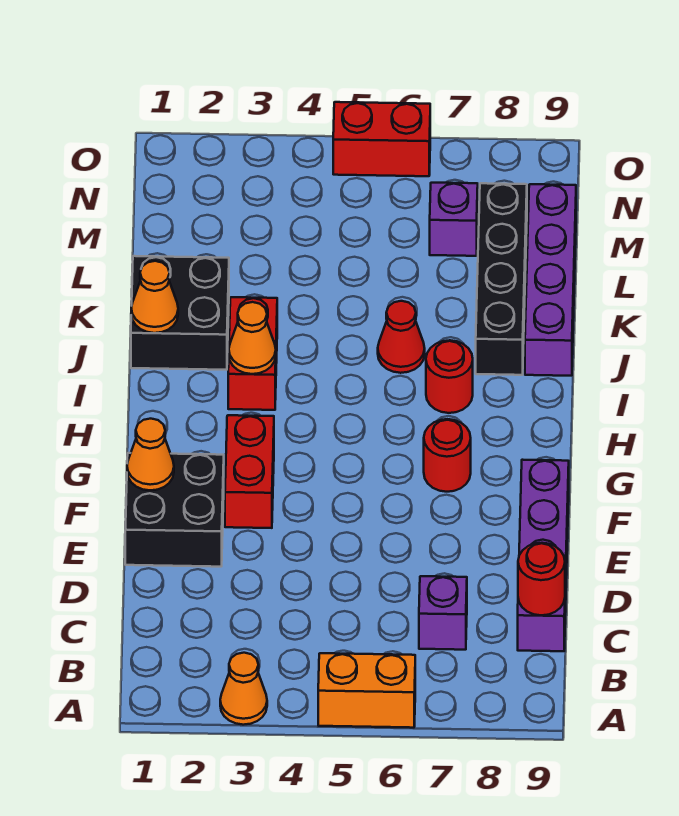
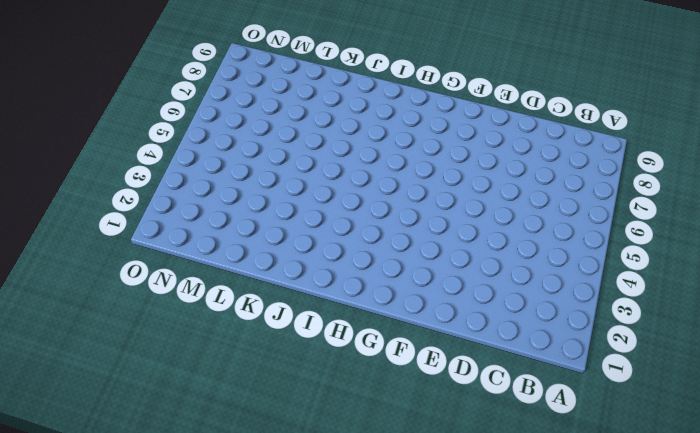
none -> orange 1x1 cone [220,653,267,725]
none -> orange 1x2 brick [318,653,415,728]
none -> purple 1x1 brick [419,576,467,650]

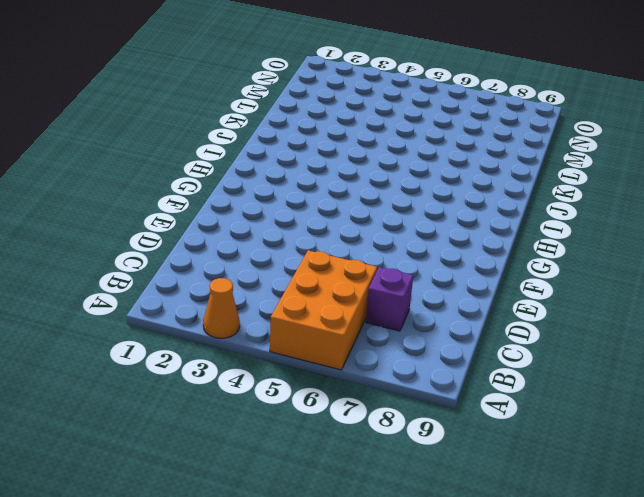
orange 2x3 brick [270,250,377,370] -> orange 1x2 brick [318,653,415,728]
none -> purple 1x4 brick [518,460,569,651]
none -> black 2x2 brick [125,453,224,567]
none -> red 1x2 brick [225,415,274,528]

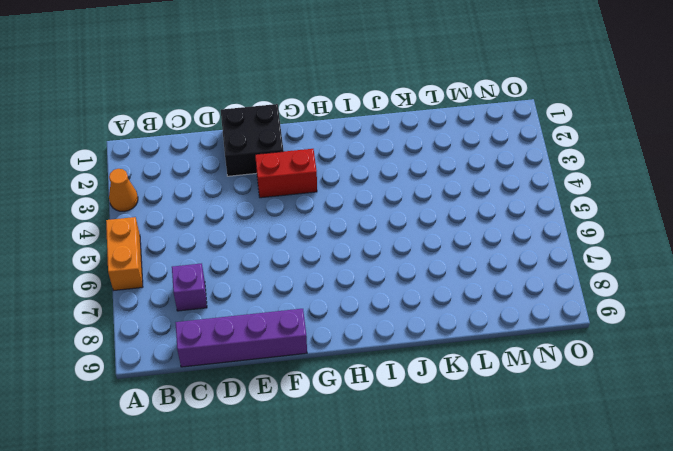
none -> red 1x1 round brick [424,419,471,492]
none -> red 1x2 brick [228,297,277,410]
none -> red 1x1 round brick [426,340,473,413]

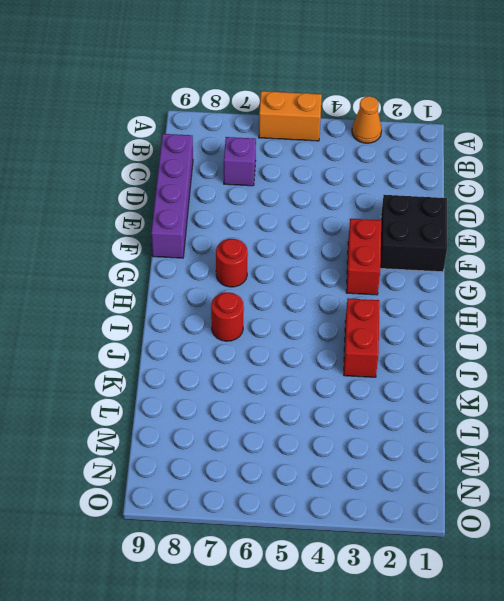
none -> black 2x2 brick [131,256,229,370]
none -> red 1x1 cone [378,301,425,373]
none -> black 1x4 brick [476,183,527,375]

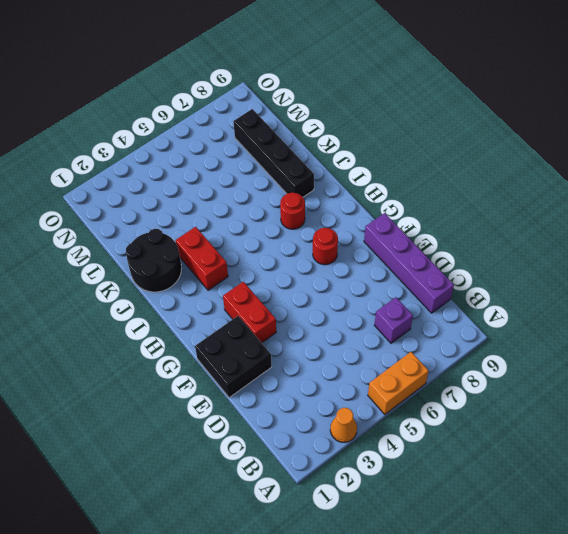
black 2x2 round brick [126,229,182,292] -> black 2x2 brick [131,256,229,370]
none -> red 1x1 cone [378,301,425,373]
none -> purple 1x4 brick [525,184,576,376]
none -> purple 1x1 brick [430,183,478,256]

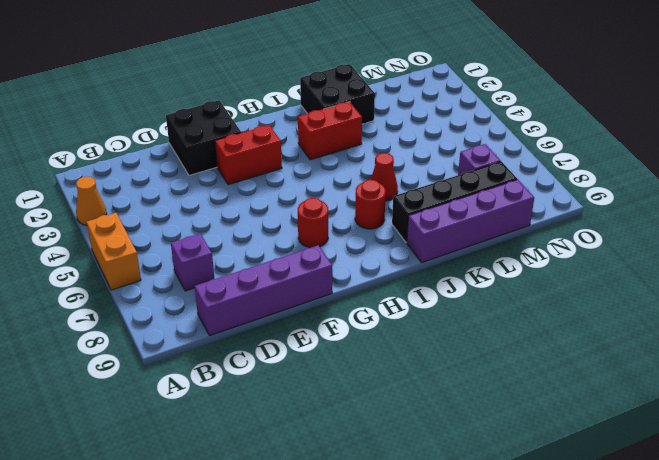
none -> red 1x2 brick [333,102,430,176]
none -> red 1x1 round brick [518,543,565,615]
none -> orange 1x1 cone [127,419,174,490]

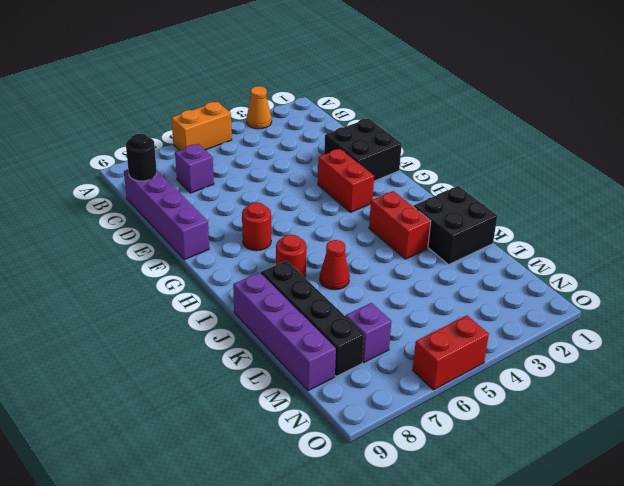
black 1x1 round brick [126,134,157,181] -> red 1x1 round brick [518,543,565,615]
none -> orange 1x1 cone [127,419,174,490]
none -> orange 1x1 cone [229,302,276,374]
none -> orange 1x1 cone [131,261,178,333]

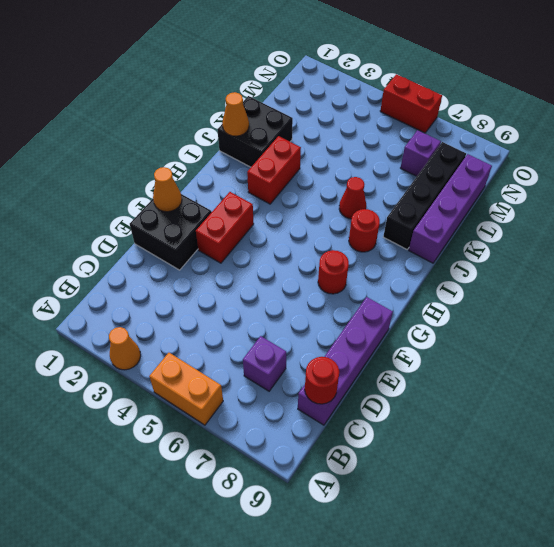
none -> orange 1x1 cone [229,302,276,374]

